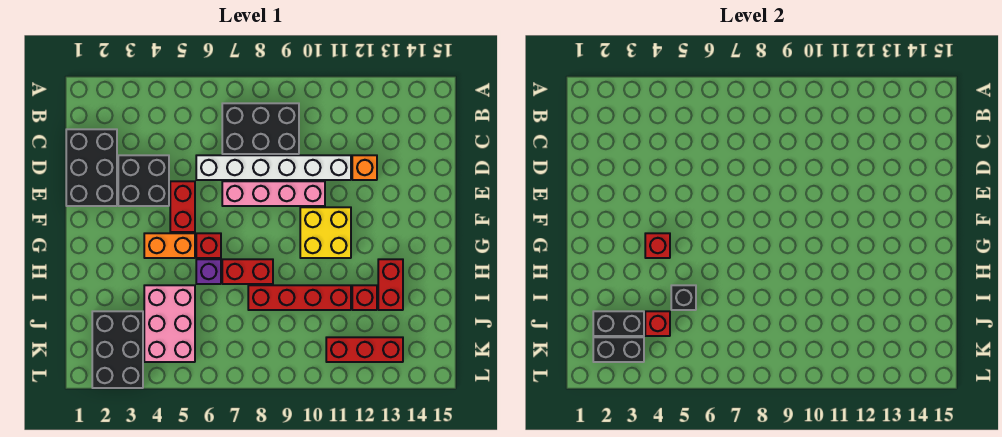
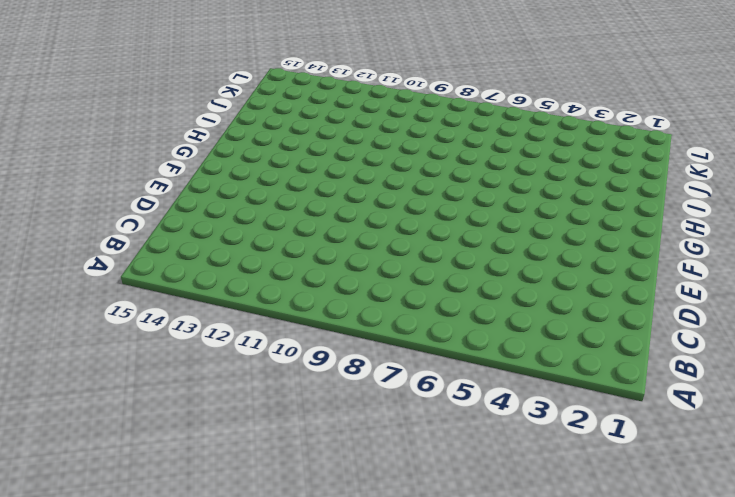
none -> black 2x3 brick [222,103,299,154]
none -> black 2x3 brick [66,129,117,206]
none -> black 2x2 brick [118,155,169,206]

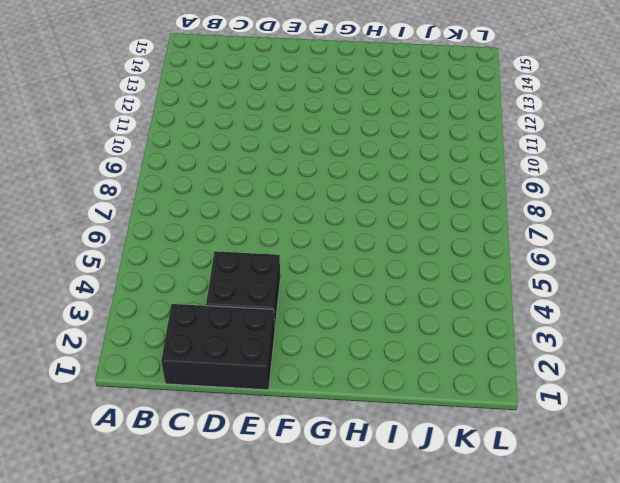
none -> black 2x3 brick [222,103,299,154]
none -> white 1x6 brick [196,155,351,180]
none -> orange 1x1 brick [352,155,377,180]

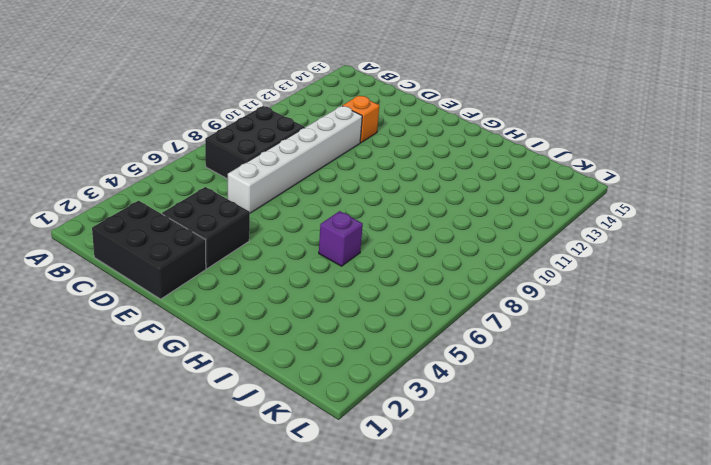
none -> red 1x2 brick [170,181,195,232]
none -> pink 1x4 brick [222,181,325,206]
none -> yellow 2x2 brick [300,207,351,258]

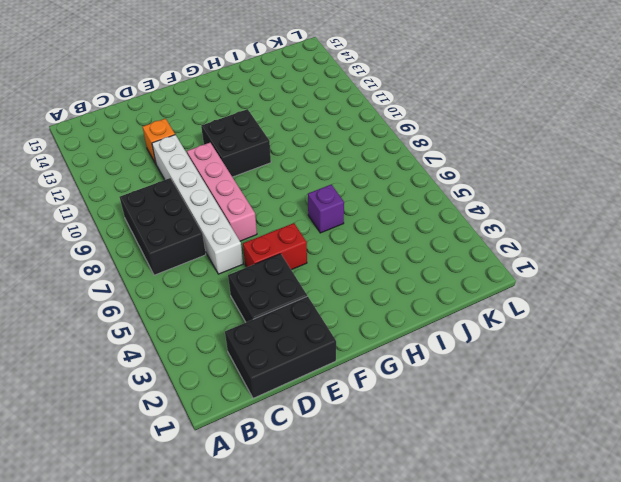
black 2x2 brick [201,109,271,177] -> yellow 2x2 brick [300,207,351,258]
none -> orange 1x2 brick [144,233,195,258]
none -> red 1x1 brick [196,233,221,258]
none -> red 1x2 brick [222,259,273,284]

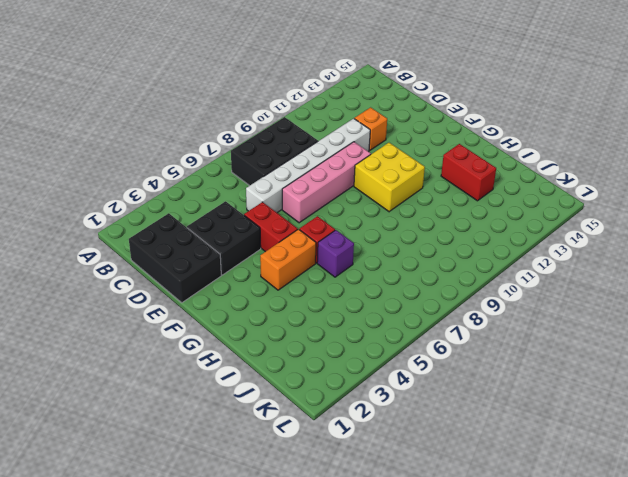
none -> red 1x2 brick [222,259,273,284]
none -> pink 2x3 brick [144,285,195,362]
none -> red 1x4 brick [248,285,351,310]

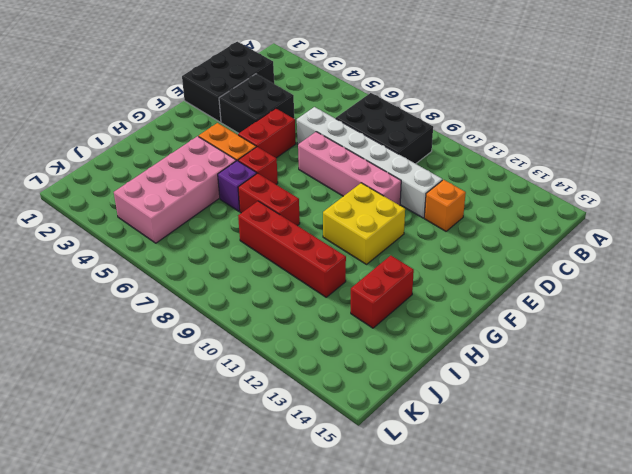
pink 2x4 brick [114,136,236,243] -> pink 2x3 brick [144,285,195,362]
none -> red 1x1 brick [352,285,377,310]
none -> black 2x3 brick [92,311,143,388]
none -> red 1x3 brick [326,337,403,362]

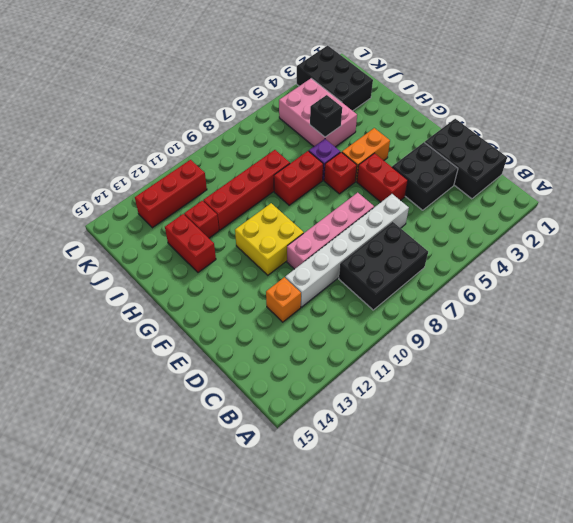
none -> red 1x1 brick [645,233,670,258]
none -> black 1x2 brick [593,311,644,336]
none -> red 1x1 brick [645,311,670,336]

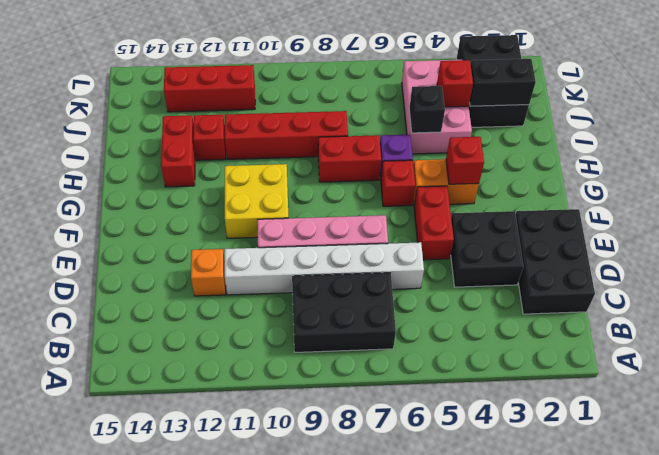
none -> black 1x2 brick [593,337,644,362]

